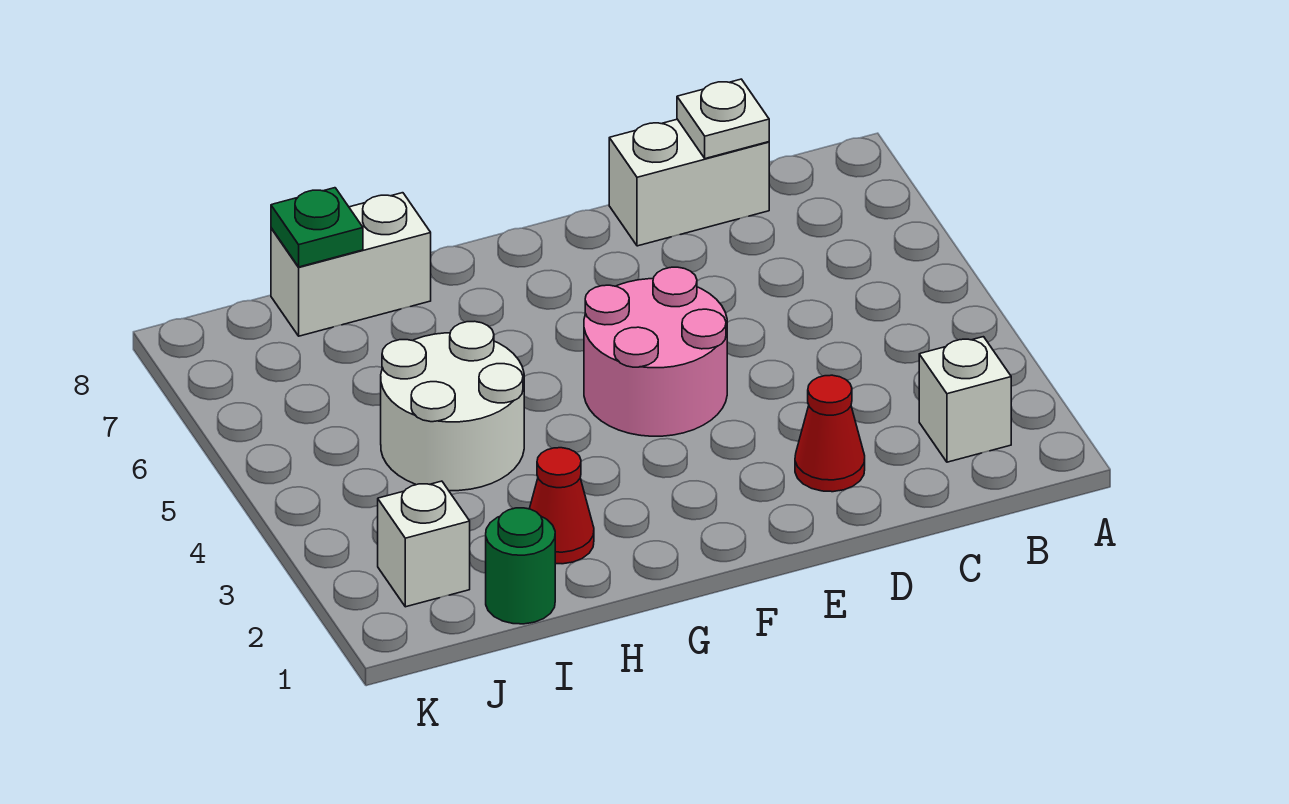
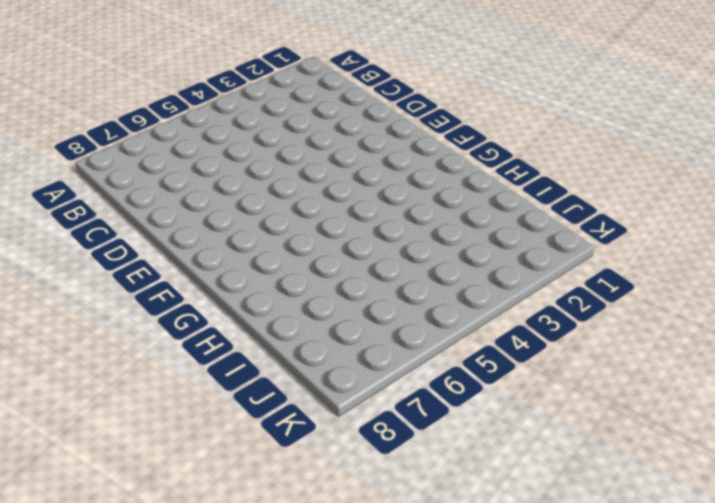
none -> white 1x1 brick [919,337,1011,462]
none -> white 1x2 brick [609,119,769,246]

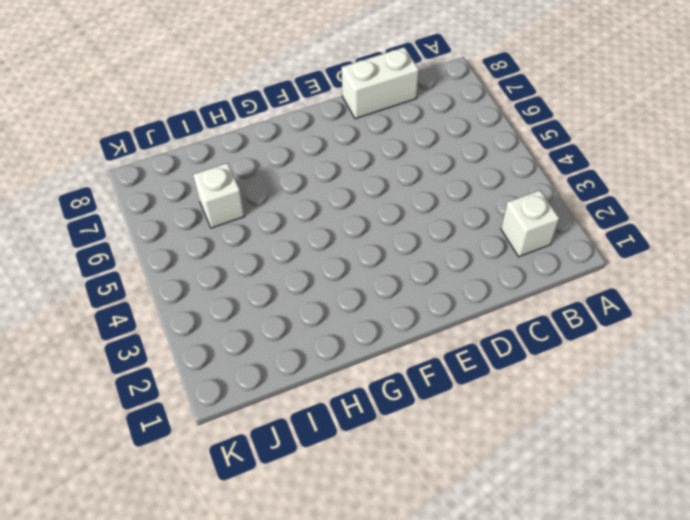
white 1x1 brick [193,163,245,228] -> white 1x1 brick moved to [378,481,470,607]
none -> red 1x1 cone [795,375,865,492]
none -> pink 2x2 round brick [584,267,727,436]

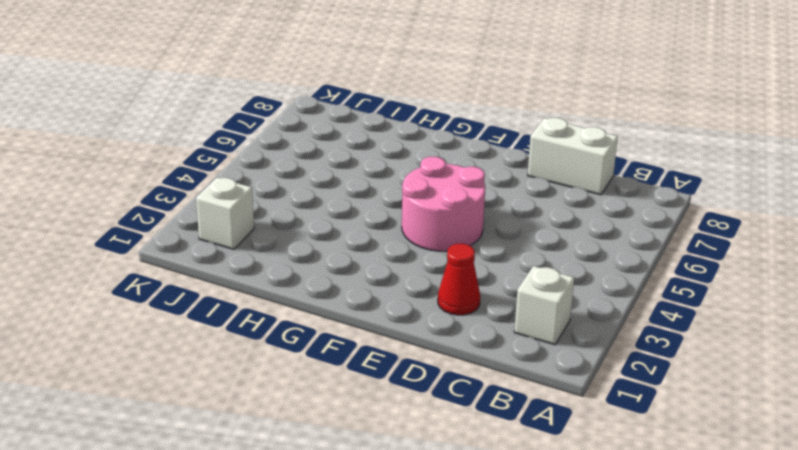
none -> red 1x1 cone [530,448,594,564]
none -> white 2x2 round brick [381,321,524,491]

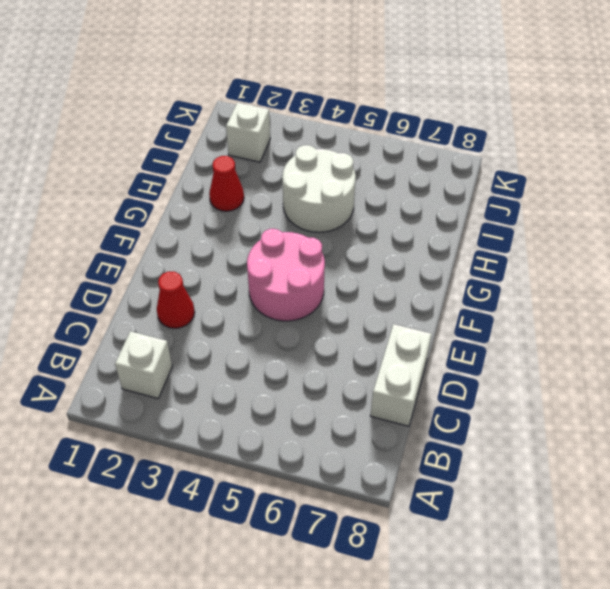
none -> white 1x2 brick [271,193,431,336]
none -> green 1x1 round brick [486,508,555,624]

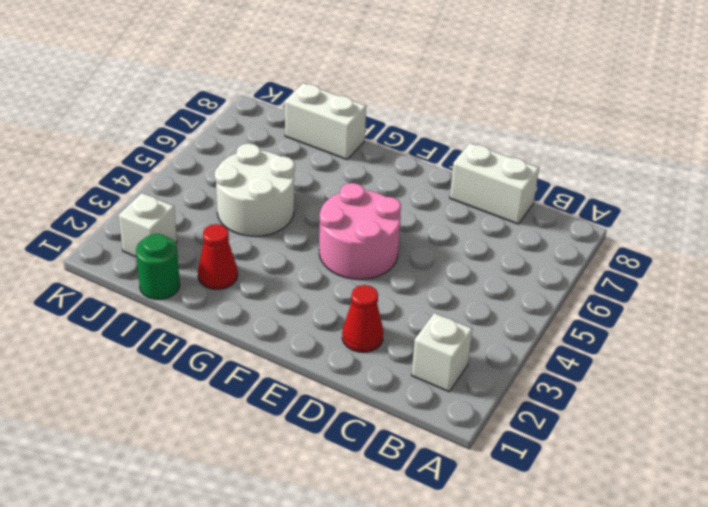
none -> white 1x1 plate [677,79,769,159]
none -> green 1x1 plate [271,188,363,267]

